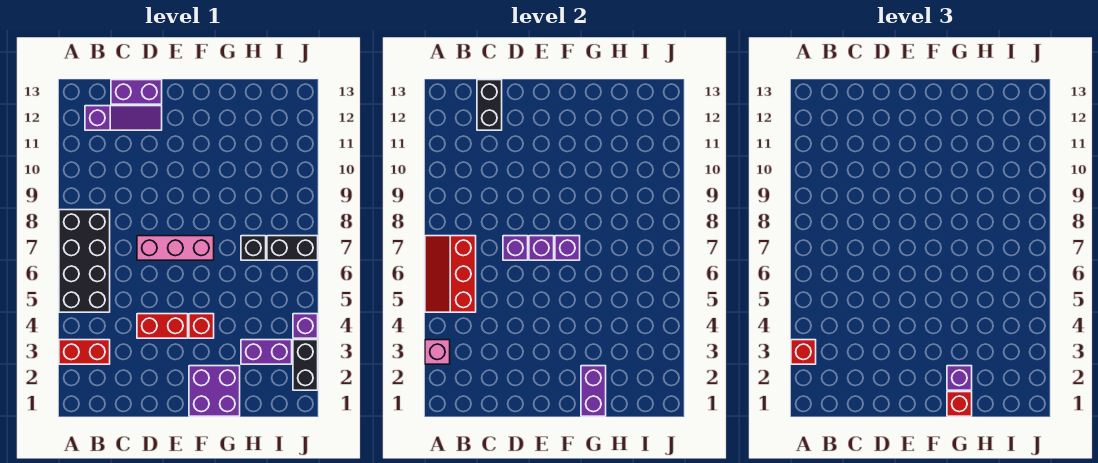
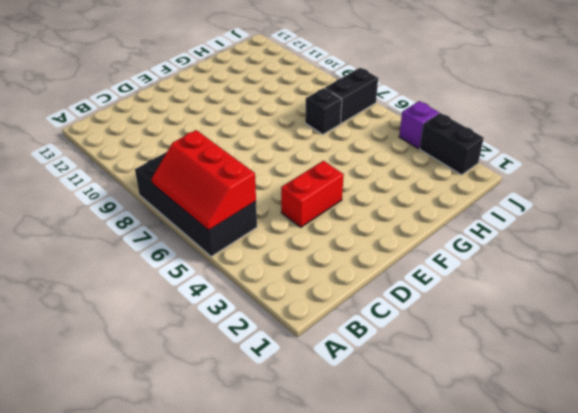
none -> red 1x2 brick [59,340,110,364]
none -> purple 1x3 slope [85,106,162,130]
none -> purple 1x2 brick [111,80,162,104]

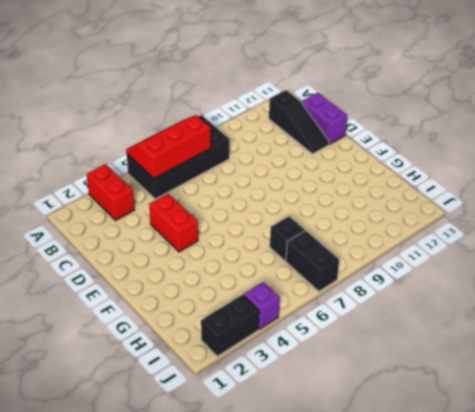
black 1x3 slope [269,90,329,154] -> purple 1x3 slope [85,106,162,130]
none -> pink 1x3 brick [137,236,214,260]
none -> purple 2x2 brick [189,366,240,416]
none -> red 1x1 brick [189,314,214,338]

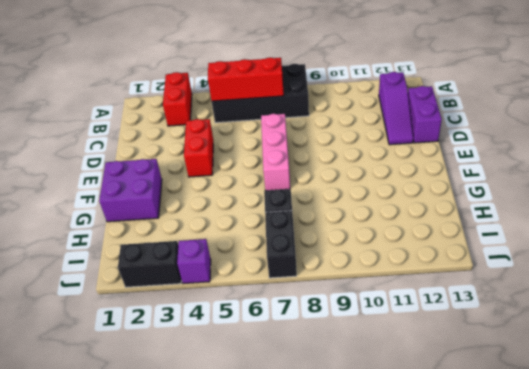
none -> red 1x1 brick [189,314,214,338]
none -> purple 1x2 brick [241,340,292,364]
none -> pink 1x1 brick [425,340,450,364]

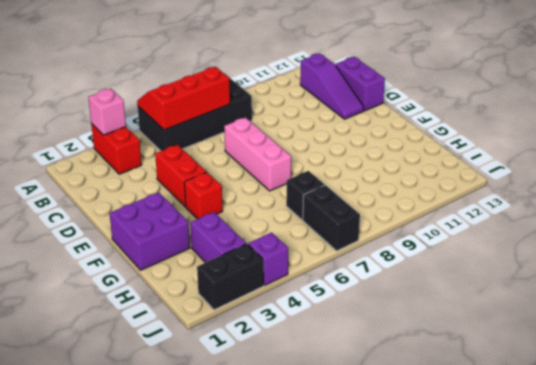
none -> black 1x2 brick [477,80,502,130]
none -> purple 1x1 brick [503,236,528,260]
none -> purple 1x1 brick [529,236,554,260]

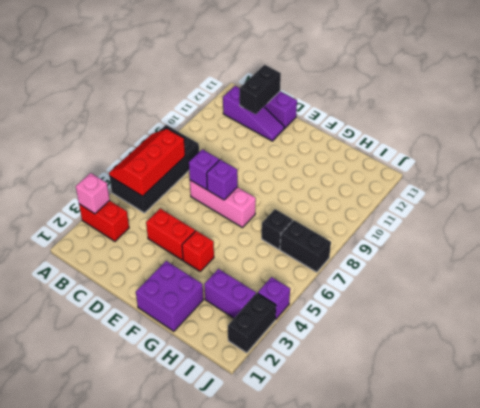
none -> purple 1x1 brick [555,236,580,260]
none -> purple 1x2 brick [581,366,606,416]
none -> red 1x1 brick [791,340,816,364]

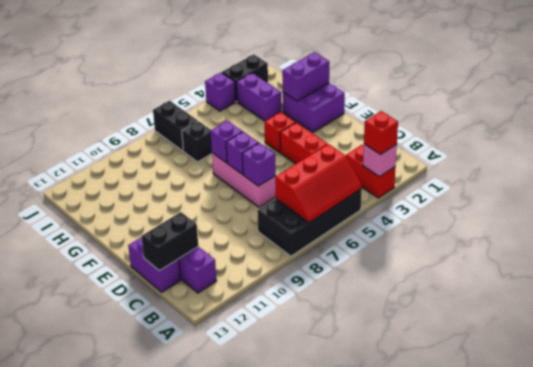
none -> red 1x1 brick [947,392,972,416]
none -> purple 1x1 brick [947,366,972,390]

